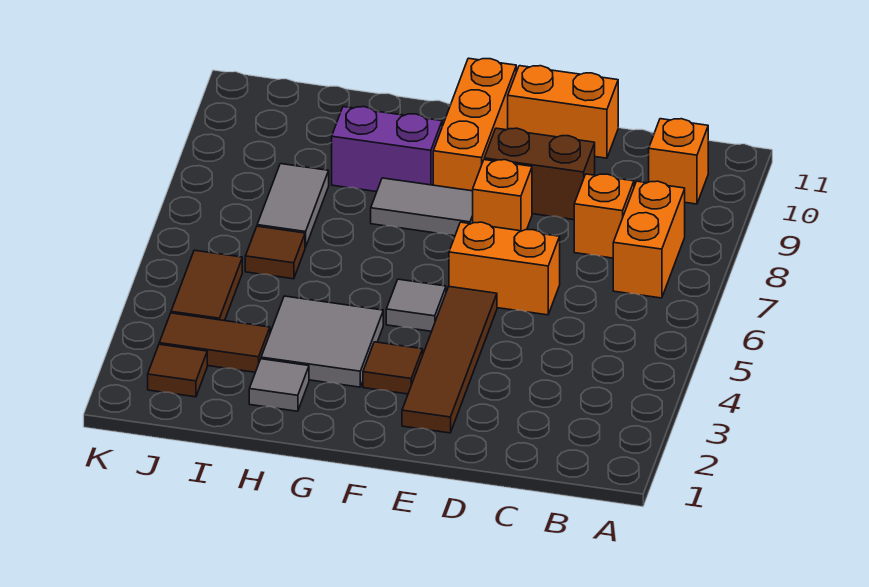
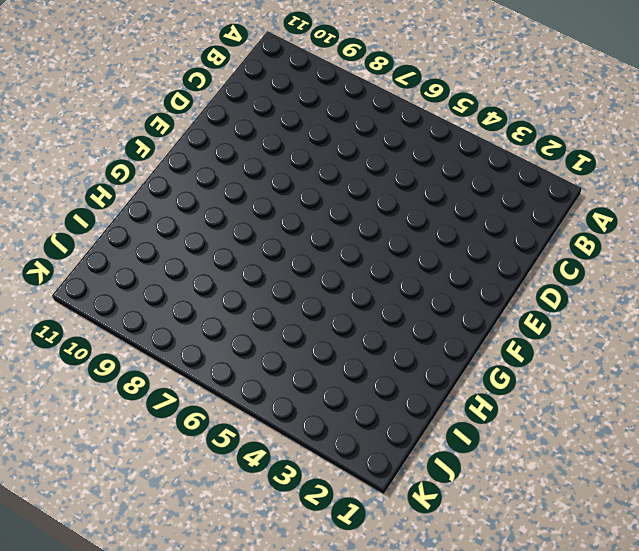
none -> orange 1x2 brick [613,181,685,298]
none -> orange 1x1 brick [649,119,708,204]
none -> orange 1x1 brick [574,174,634,258]

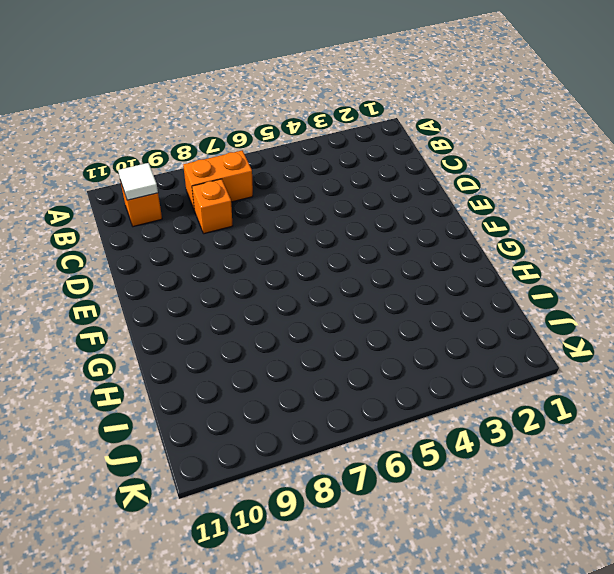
white 1x1 tile [118,163,158,200] -> none
none -> orange 1x2 brick [449,222,560,315]
none -> brown 1x2 brick [484,128,595,220]
none -> orange 1x2 brick [508,66,618,158]

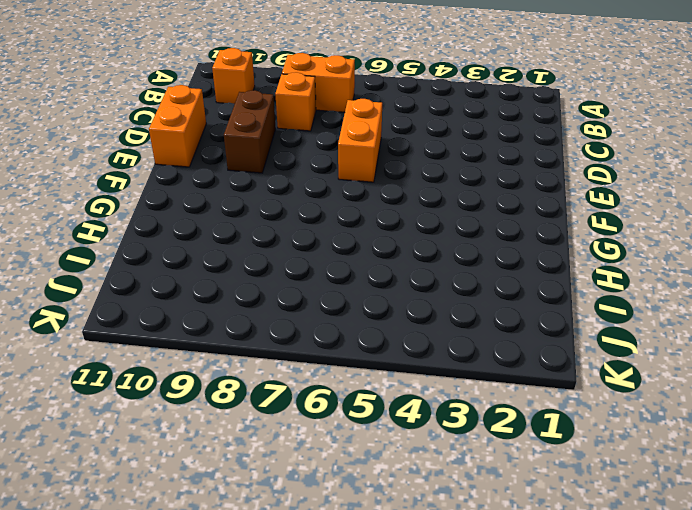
none -> brown 1x4 tile [402,287,497,433]
none -> orange 1x1 brick [473,160,532,231]
none -> brown 1x1 tile [363,342,423,394]

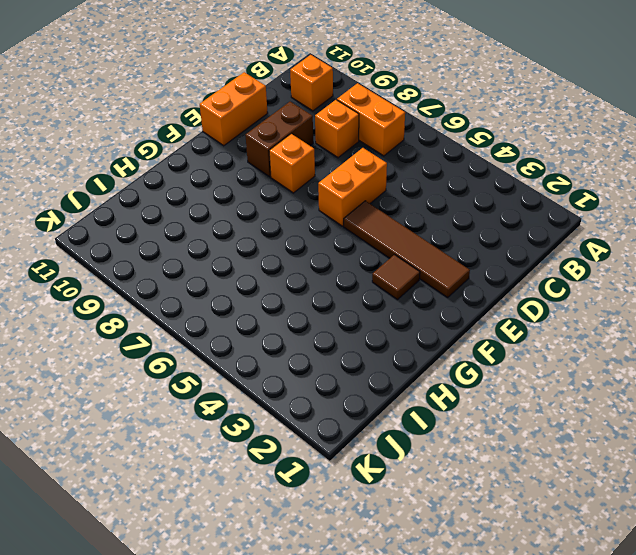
none -> grey 1x1 tile [386,279,446,331]
none -> grey 1x2 tile [371,178,473,236]
none -> orange 1x3 brick [433,58,516,191]

